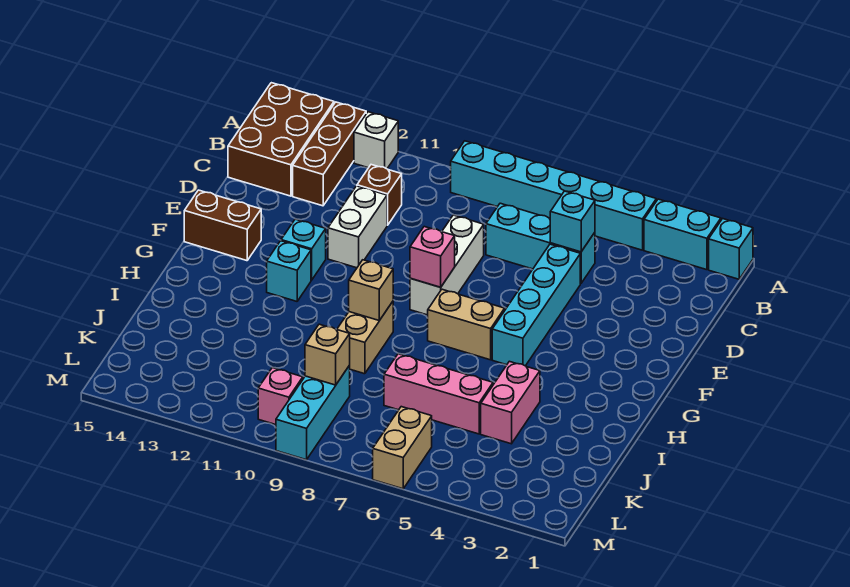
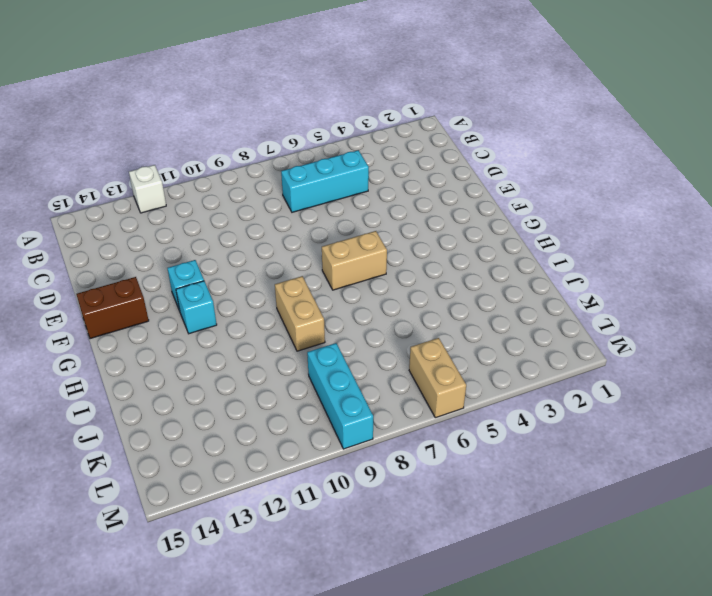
none -> cyan 1x1 brick [709,219,753,279]
none -> cyan 1x2 brick [644,199,721,270]
none -> cyan 1x6 brick [451,141,656,250]

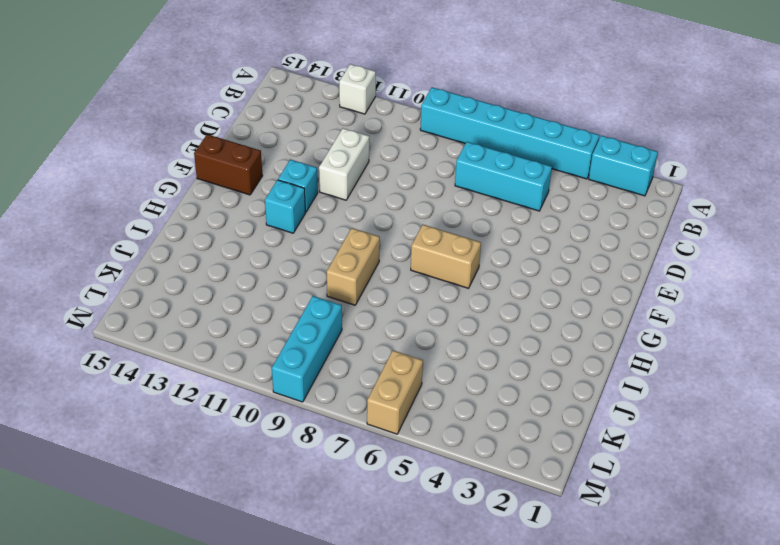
none -> cyan 1x1 brick [709,219,753,279]
none -> brown 1x3 brick [293,102,366,206]
none -> brown 2x3 brick [228,83,334,196]

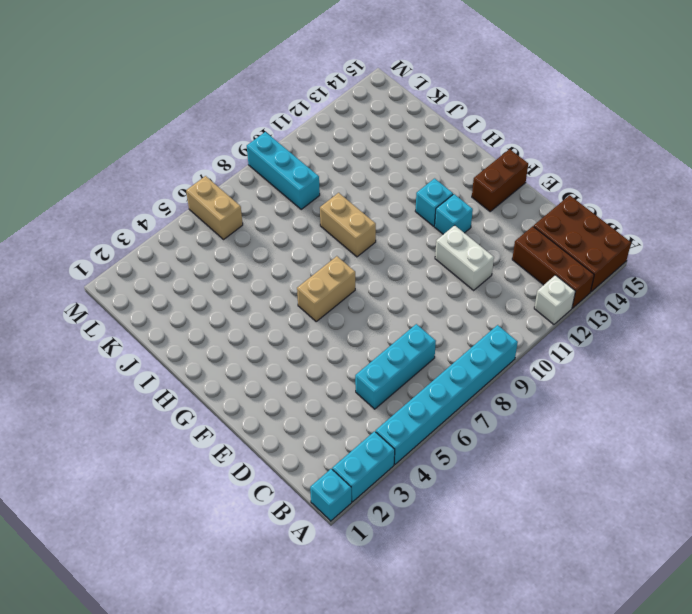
none -> brown 1x1 brick [357,165,402,225]
none -> cyan 1x4 brick [492,244,580,366]
none -> white 1x3 brick [410,215,484,315]

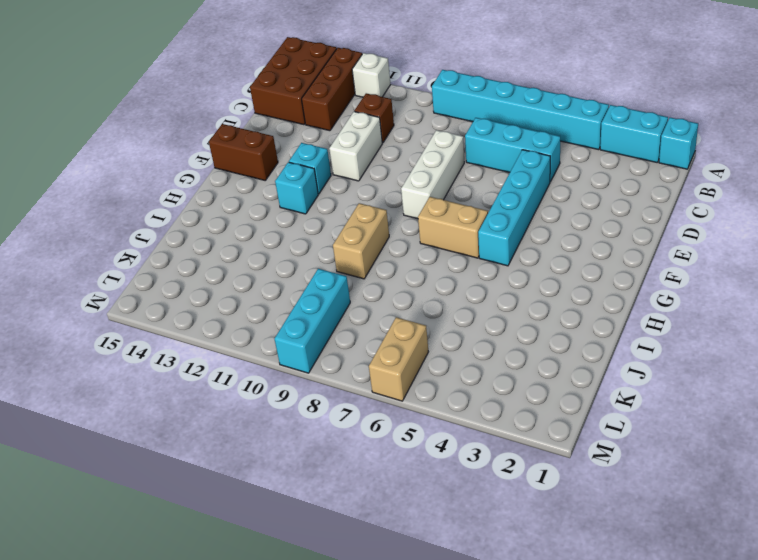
none -> pink 1x2 brick [481,361,540,444]
none -> pink 1x3 brick [384,354,493,434]
none -> pink 1x1 brick [258,368,303,425]

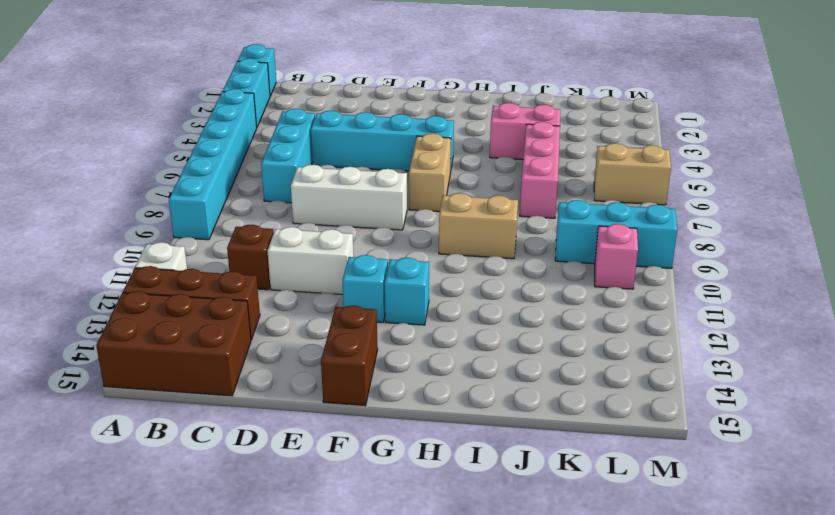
none -> cyan 1x1 brick [550,191,595,252]
none -> pink 1x1 brick [410,227,455,287]
none -> tan 1x1 brick [349,260,393,320]

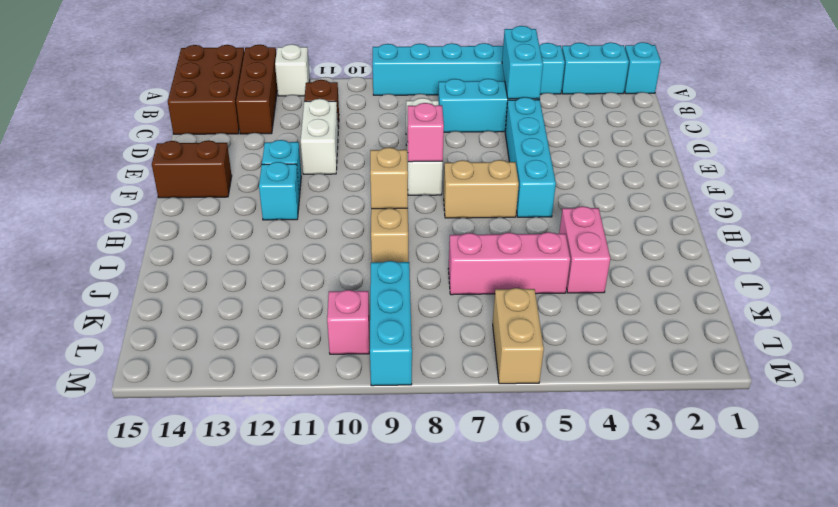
cyan 1x2 brick [502,26,543,99] -> cyan 1x1 brick [550,191,595,252]
none -> tan 1x1 brick [305,324,350,385]

